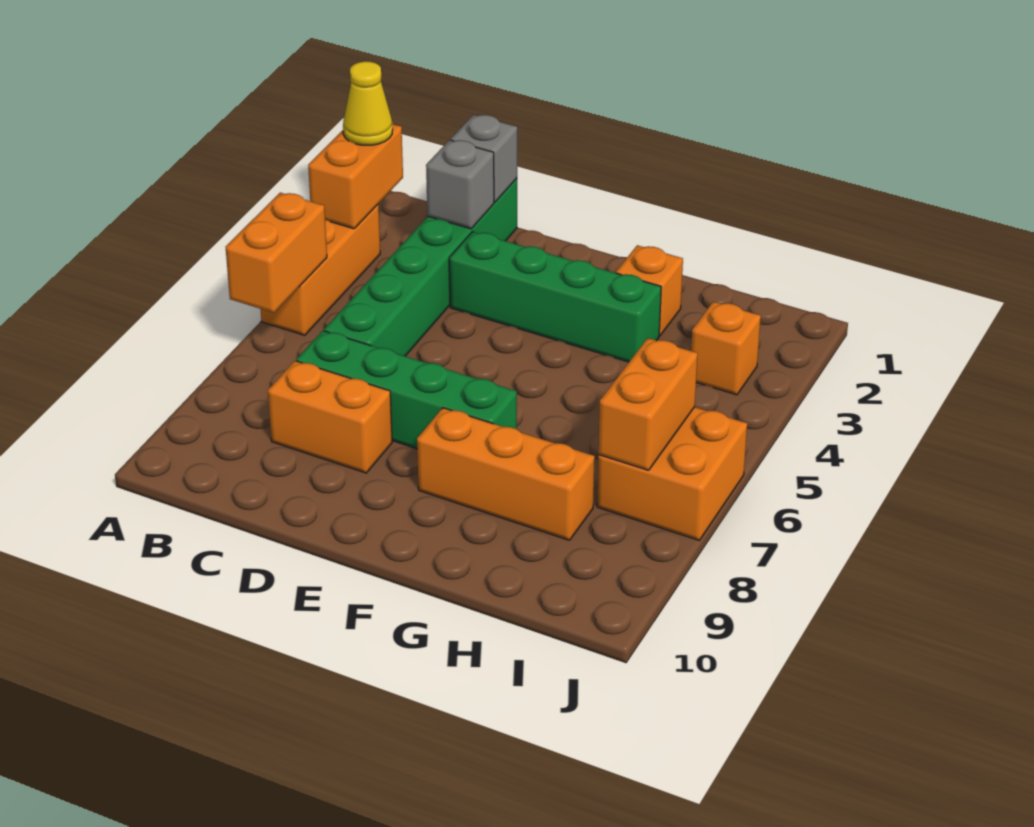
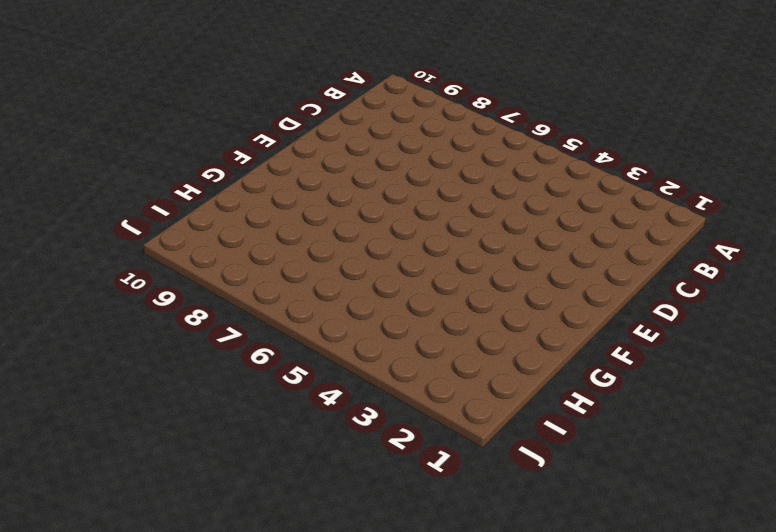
none -> orange 1x3 brick [261,204,380,335]
none -> green 1x6 brick [324,178,517,356]
none -> green 1x4 brick [296,331,517,449]

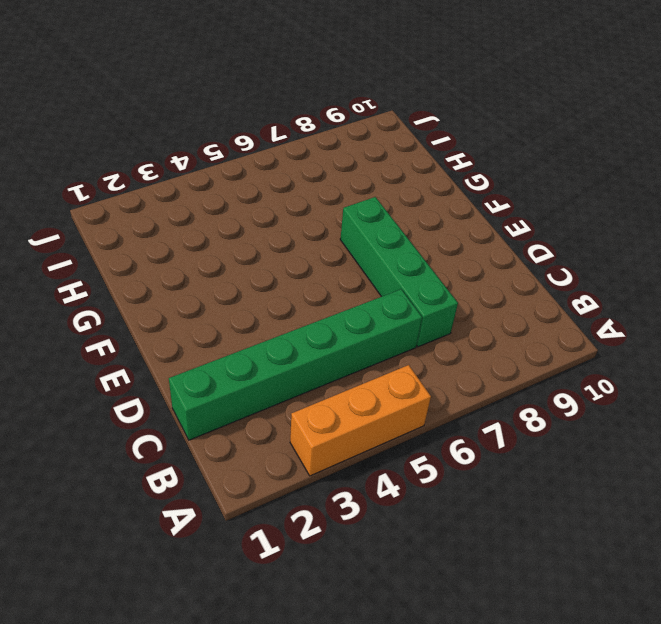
none -> orange 1x2 brick [268,361,392,473]
none -> green 1x4 brick [449,232,661,362]
none -> orange 1x3 brick [417,408,595,540]

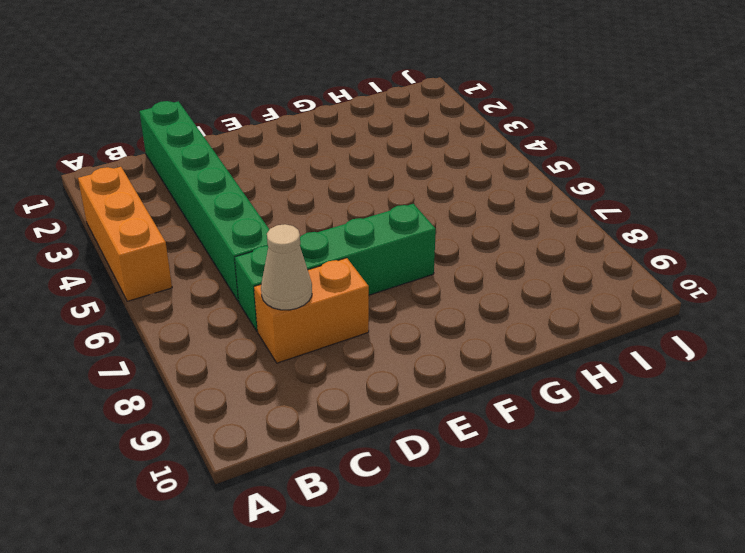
tan 1x1 cone [261,224,312,310] -> none
none -> green 1x4 brick [449,232,661,362]
none -> orange 1x3 brick [417,408,595,540]
none -> orange 1x1 brick [616,245,683,336]

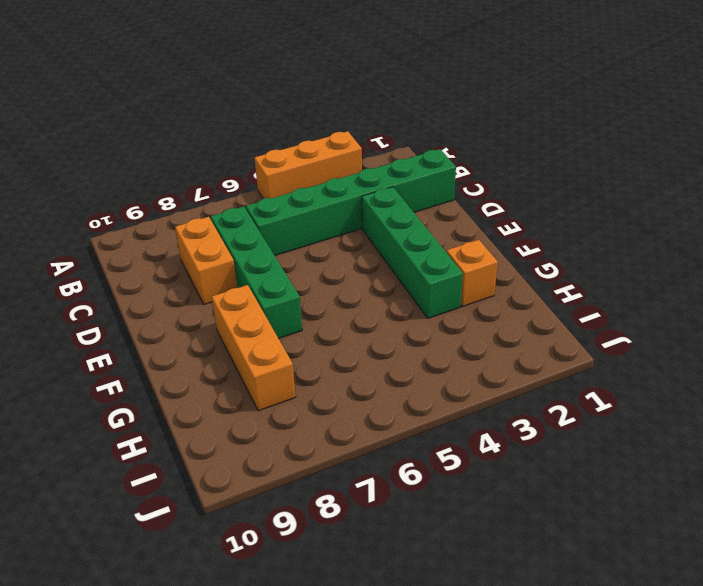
none -> orange 1x1 brick [691,302,761,395]
none -> orange 2x2 brick [597,407,747,541]
none -> orange 1x2 brick [308,124,403,229]

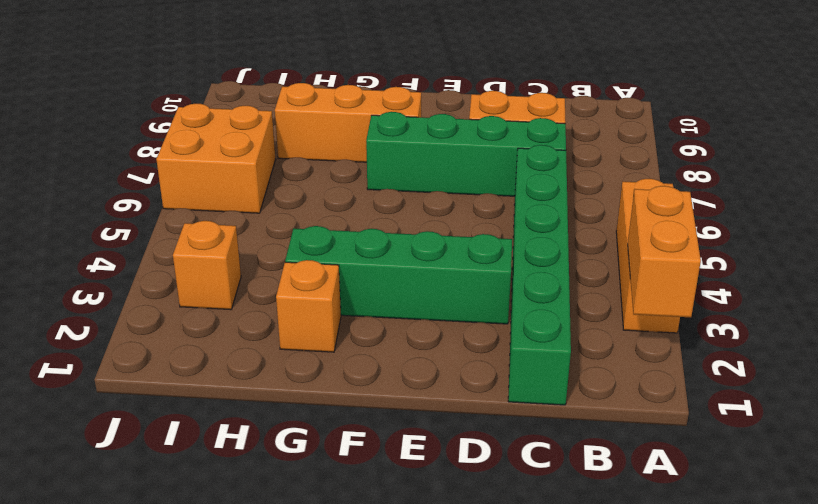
none -> orange 1x2 brick [226,193,327,313]
none -> grey 1x1 brick [451,115,517,202]
none -> grey 1x1 brick [426,140,494,229]

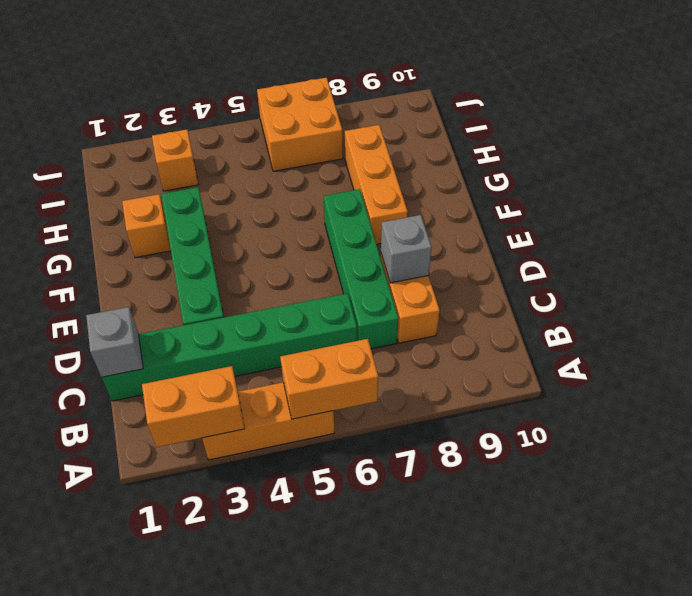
grey 1x1 brick [381,215,432,283] -> grey 1x1 brick moved to [426,140,494,229]
none -> orange 1x2 brick [598,338,698,470]
none -> yellow 1x1 cone [343,61,393,145]

